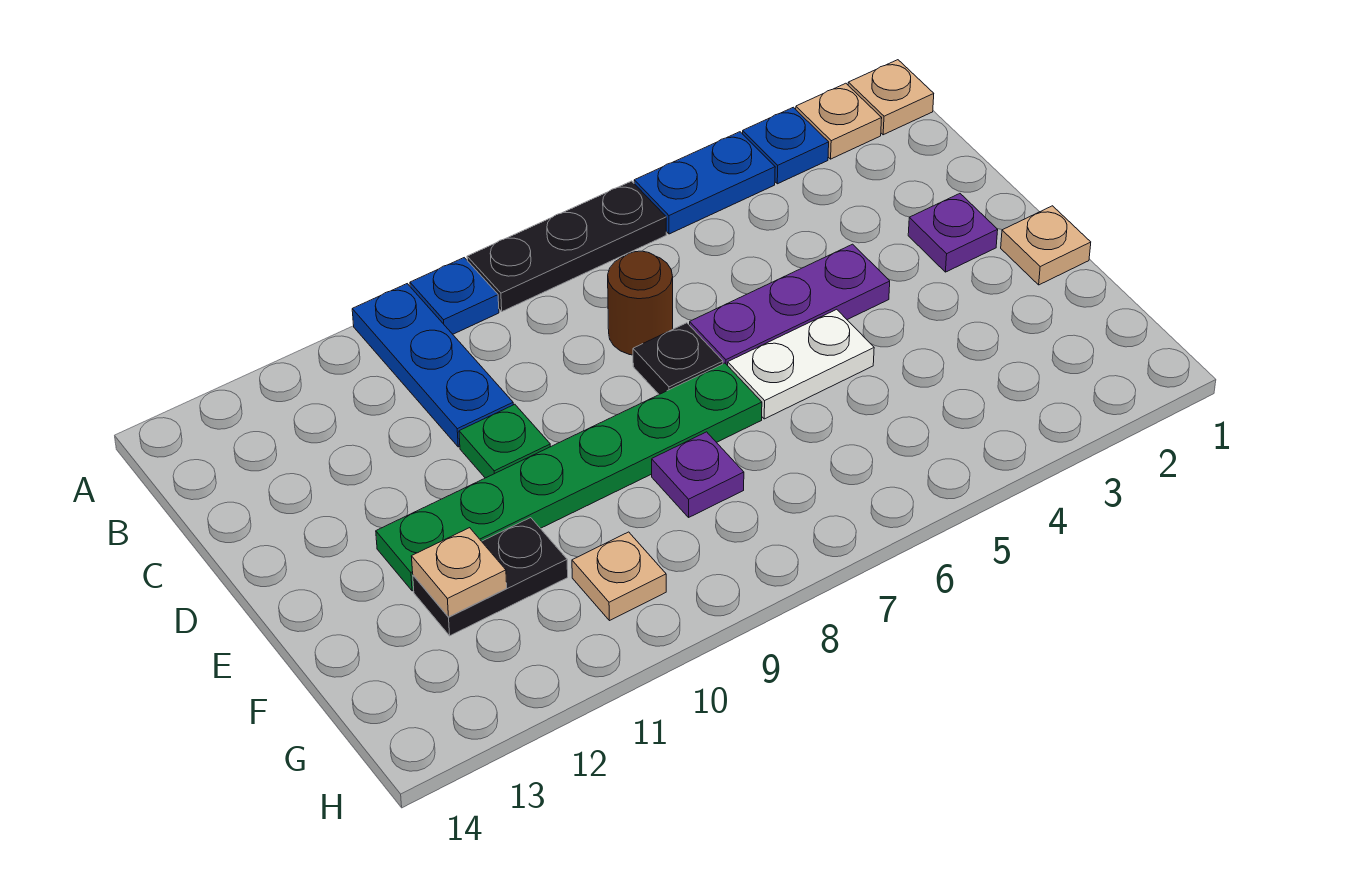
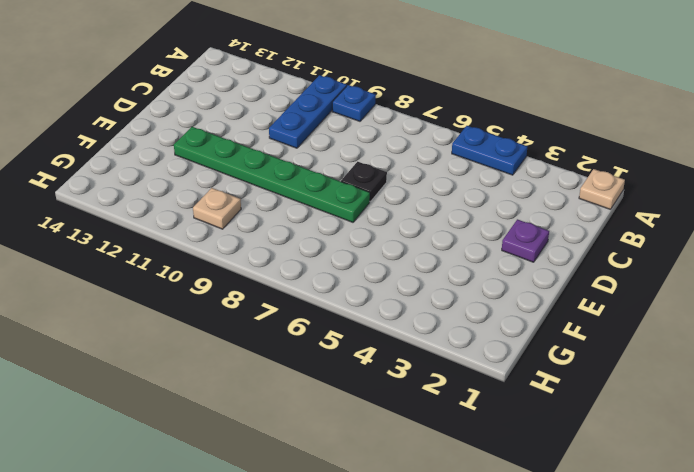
none -> tan 1x1 plate [796,83,882,159]
none -> blue 1x1 plate [743,107,829,184]
none -> black 1x3 plate [467,181,666,311]

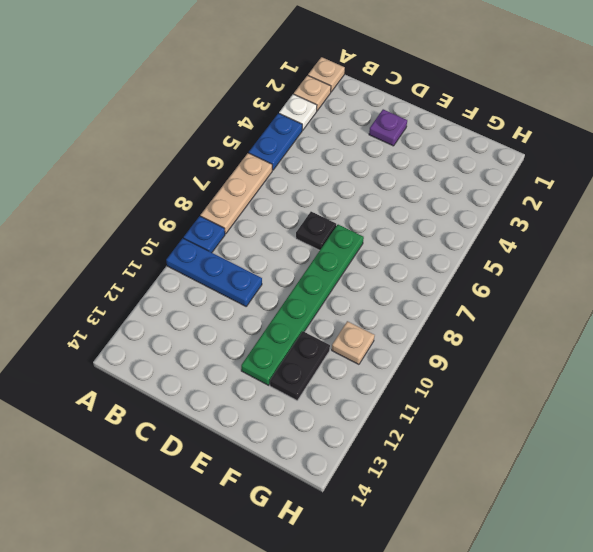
white 1x1 plate [279,94,317,130] -> blue 1x1 plate [743,107,829,184]
tan 1x3 plate [200,153,272,234] -> black 1x3 plate [467,181,666,311]
none -> brown 1x1 round brick [608,251,673,355]
none -> purple 1x3 plate [690,244,890,366]
none -> green 1x1 plate [459,404,550,478]

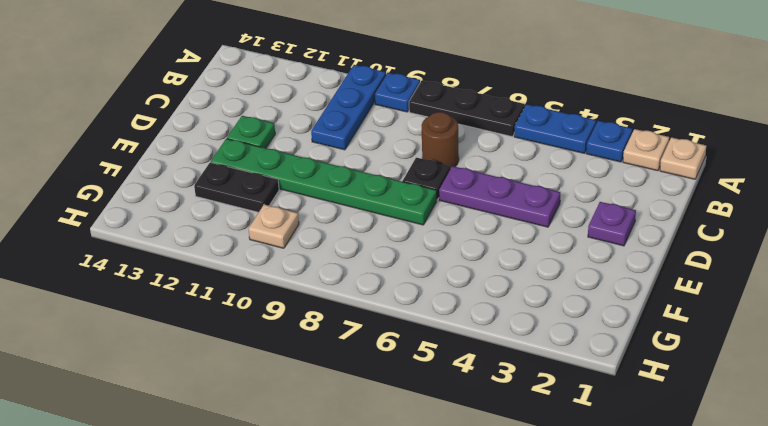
green 1x1 plate [227,116,275,148] -> green 1x1 plate moved to [459,404,550,478]
none -> tan 1x1 plate [1001,206,1091,285]
none -> white 1x2 plate [728,309,874,419]
none -> purple 1x1 plate [652,432,744,517]

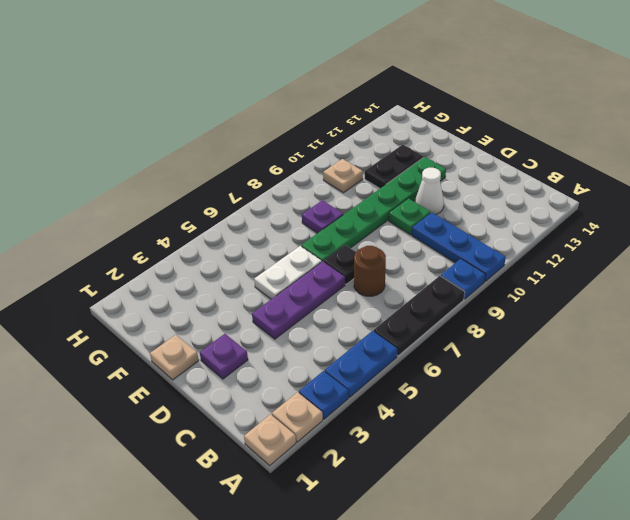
white 1x1 cone [415,168,444,214] -> none
none -> tan 1x1 plate [411,528,507,617]

